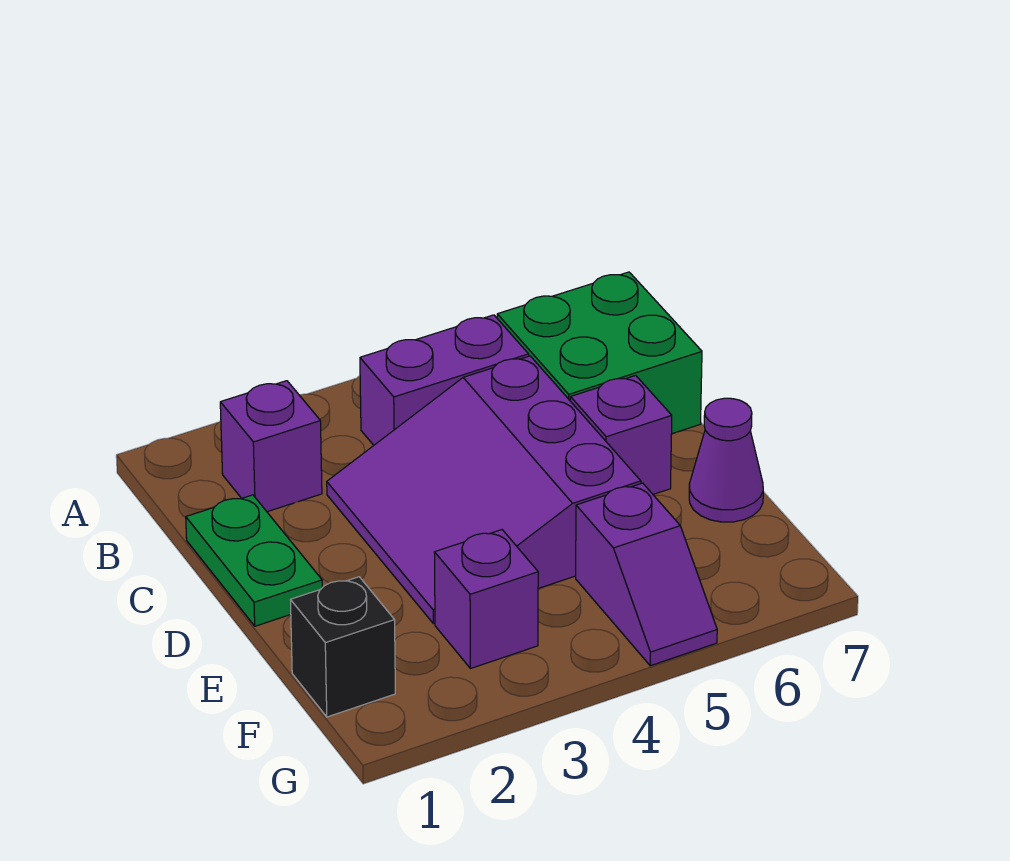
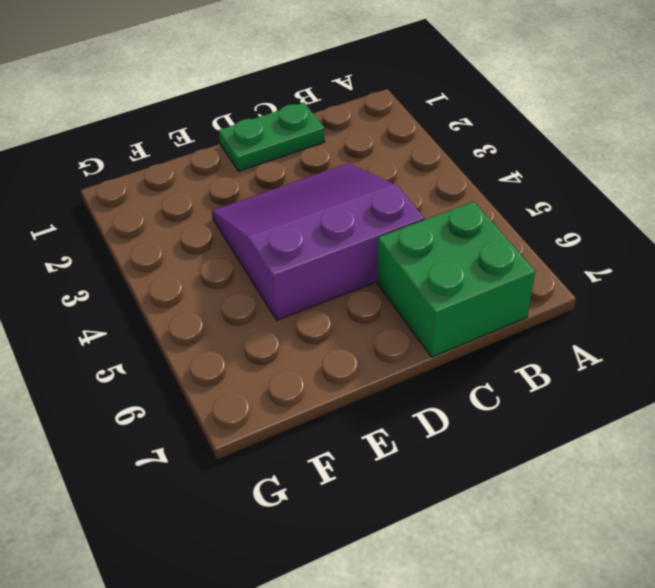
none -> purple 1x1 brick [220,381,322,512]
none -> purple 1x2 brick [360,315,529,445]

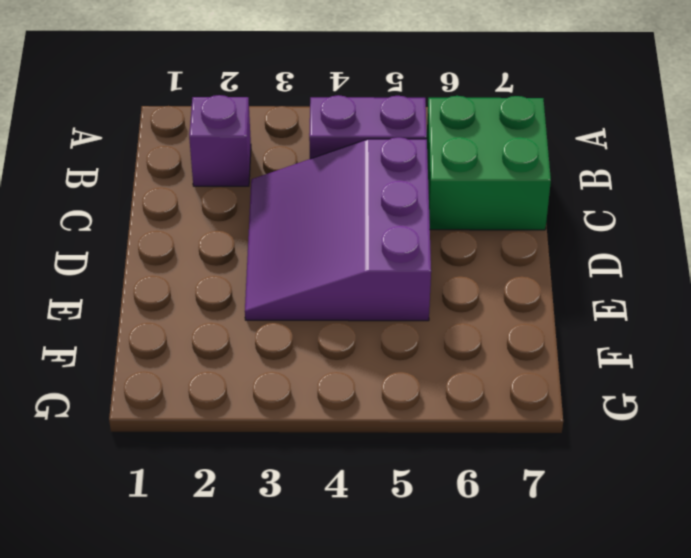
none -> green 1x2 plate [186,495,322,626]
none -> purple 1x1 brick [570,375,672,494]

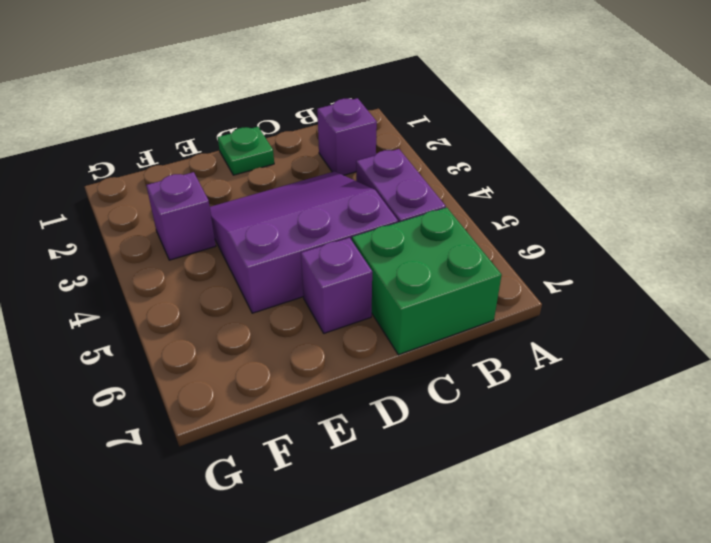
green 1x1 plate [218,127,274,175] -> green 1x2 plate [186,495,322,626]
none -> purple 1x1 cone [689,398,763,522]
none -> black 1x1 brick [290,577,395,717]

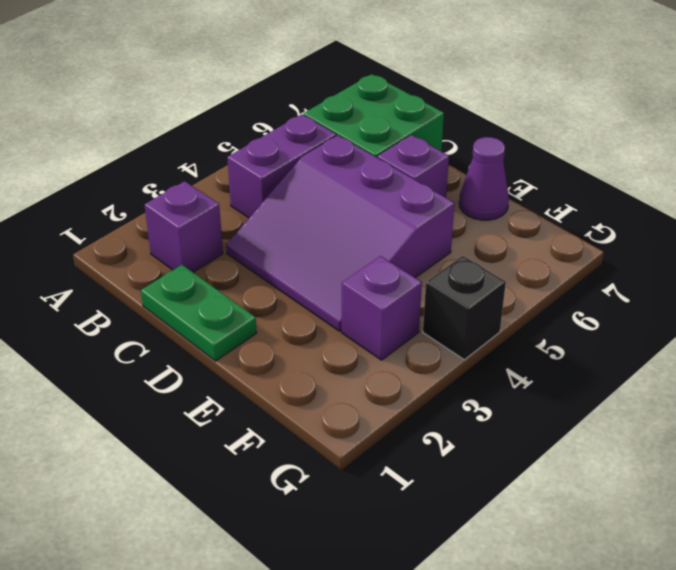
black 1x1 brick [423,256,506,360] -> black 1x1 brick moved to [290,577,395,717]
none -> purple 1x2 slope [576,483,717,666]

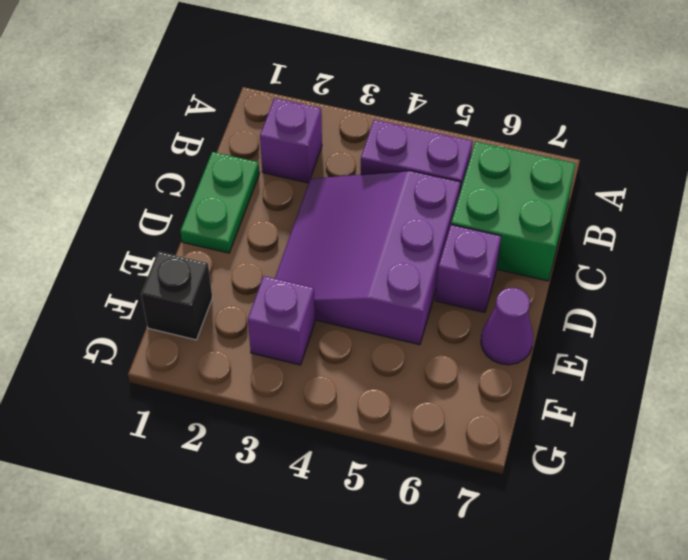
none -> purple 1x2 slope [576,483,717,666]

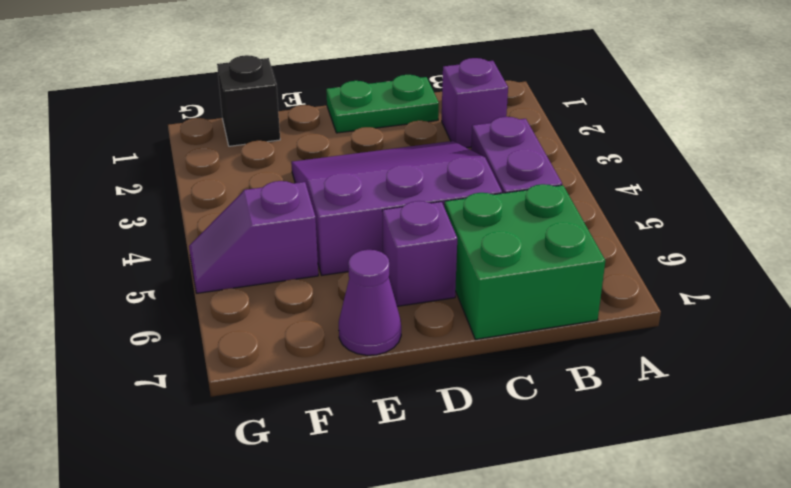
none -> purple 1x1 brick [434,530,538,669]

